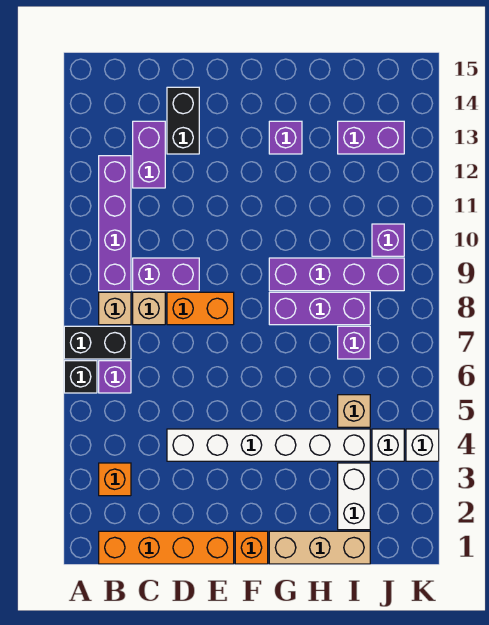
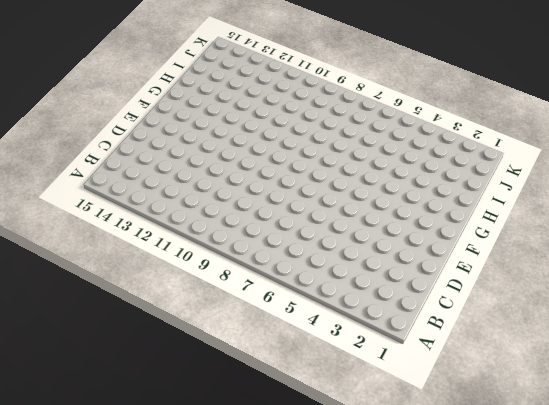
none -> black 1x1 brick [64,361,97,393]
none -> black 1x2 brick [64,326,131,359]
none -> orange 1x4 brick [99,531,234,564]

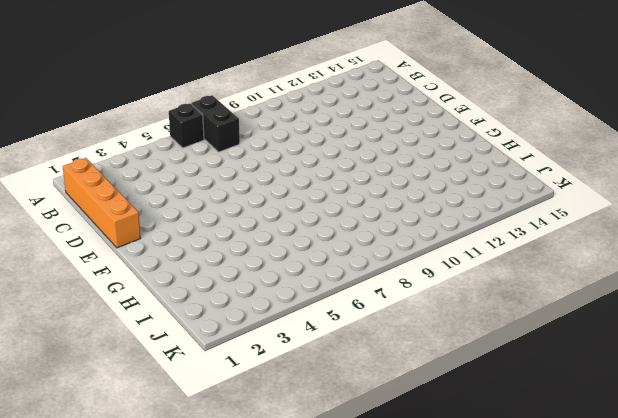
none -> orange 1x1 brick [99,463,131,496]
none -> purple 1x1 brick [99,361,131,393]
none -> tan 1x1 brick [99,292,131,325]

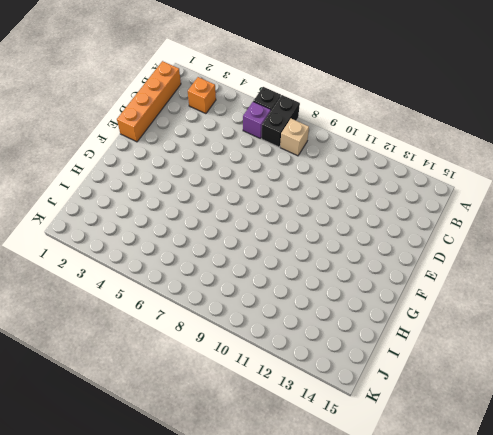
none -> purple 1x4 brick [99,156,131,291]
none -> tan 1x1 brick [133,292,165,325]
none -> purple 1x2 brick [133,258,199,291]

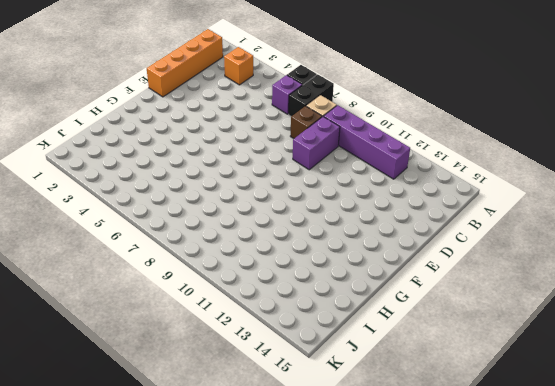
brown 1x1 brick [290,106,322,139] -> tan 1x1 brick [133,292,165,325]
none -> purple 1x2 brick [133,121,165,188]
none -> white 1x6 brick [167,429,370,461]
none -> orange 1x2 brick [167,292,234,325]

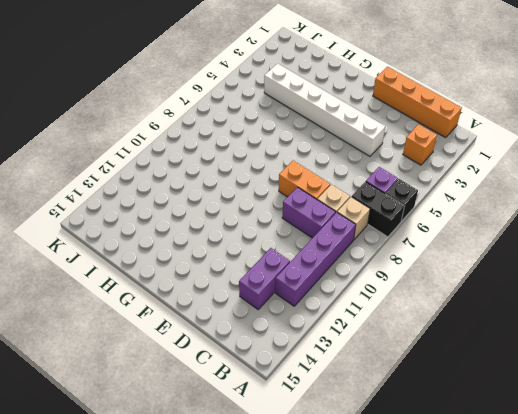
none -> black 1x2 brick [167,87,199,154]
none -> orange 1x1 brick [235,531,268,564]
none -> tan 1x3 brick [269,531,370,564]

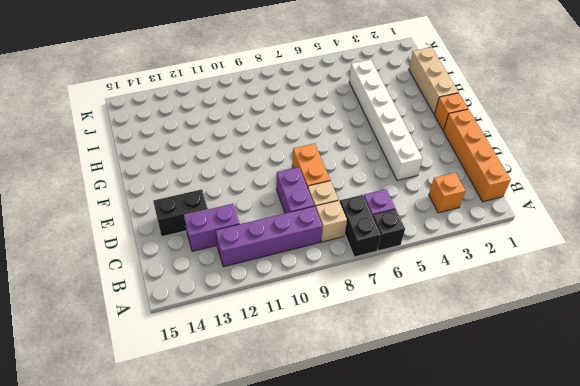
none -> purple 1x3 brick [269,292,370,325]
none -> purple 1x4 brick [269,258,404,291]
none -> purple 1x1 brick [269,121,302,154]

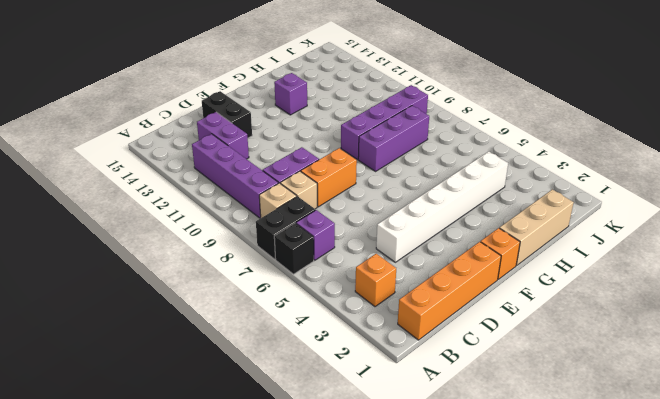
none -> white 1x2 brick [338,463,370,530]
none -> tan 1x1 brick [338,395,370,427]
none -> purple 1x1 brick [338,326,370,359]

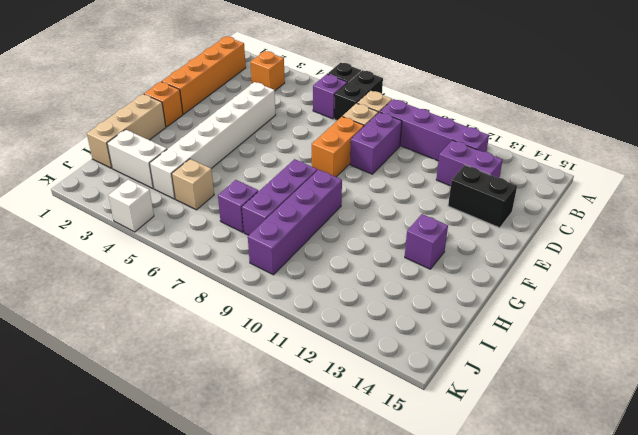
none -> purple 1x2 brick [338,121,404,154]
none -> white 1x1 brick [372,429,404,461]
none -> purple 1x1 brick [372,224,404,256]

